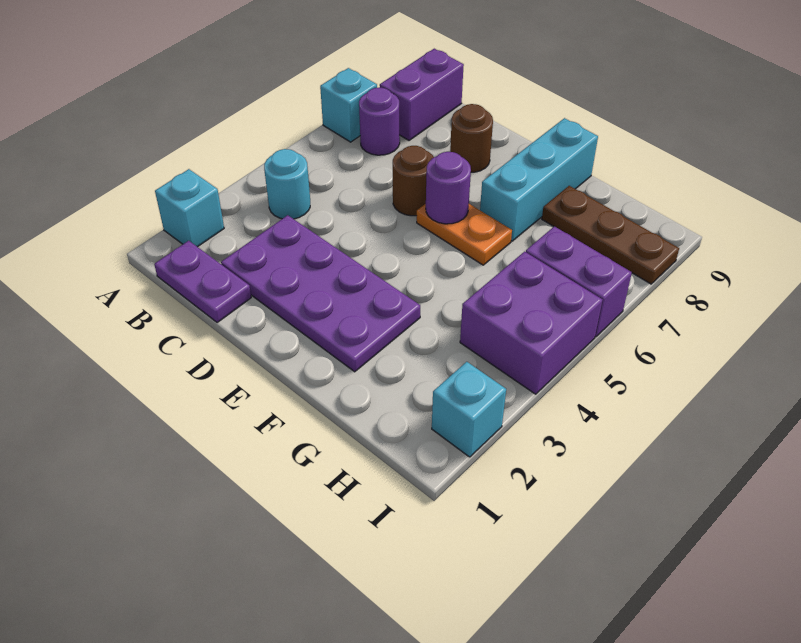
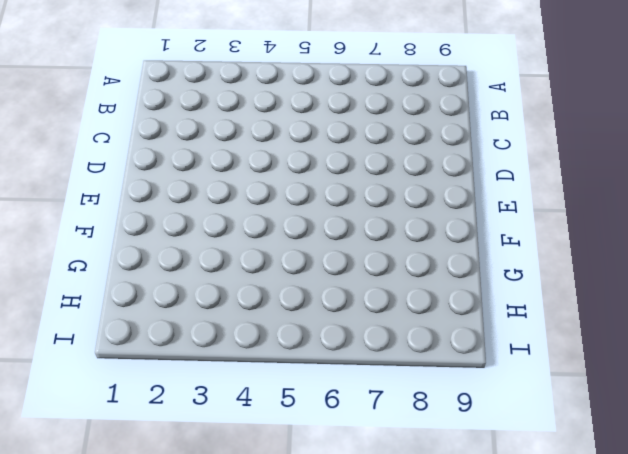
none -> cyan 1x1 brick [155,169,224,247]
none -> cyan 1x1 brick [320,68,377,142]
none -> purple 1x2 plate [154,241,251,323]

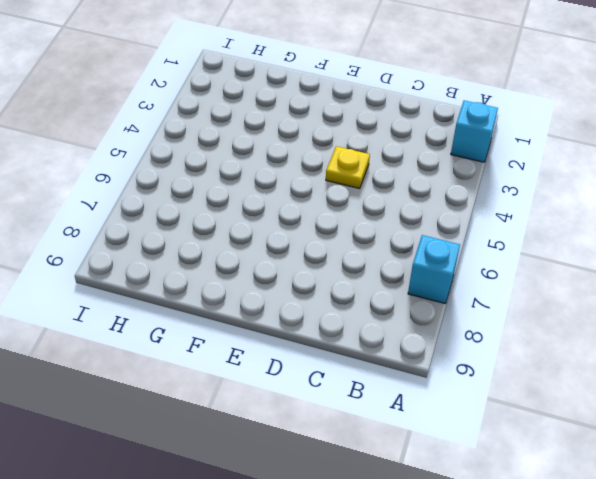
yellow 1x1 plate [326,146,370,189] -> none
none -> purple 1x2 plate [154,241,251,323]
none -> cyan 1x1 round brick [264,149,310,219]
none -> purple 1x1 round brick [359,88,400,155]

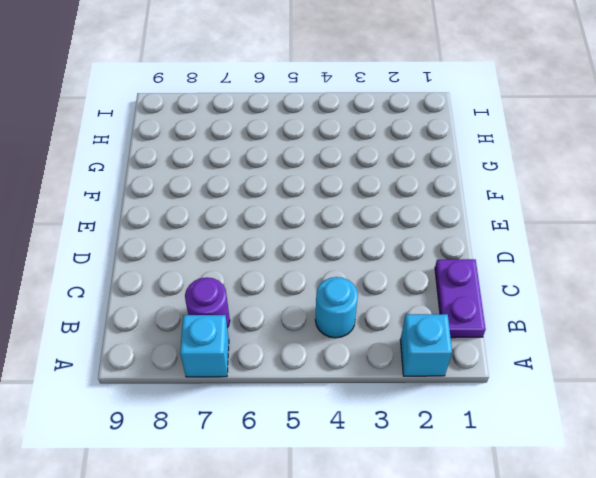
none -> purple 1x2 brick [380,49,464,140]
none -> purple 2x4 plate [221,215,420,372]
none -> brown 1x1 round brick [393,146,434,216]

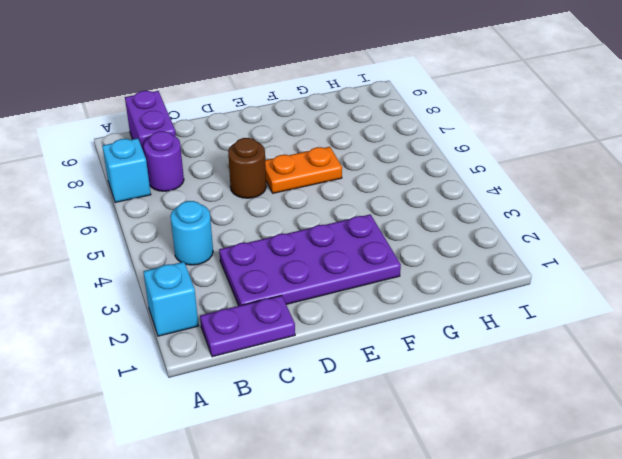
none -> brown 1x1 round brick [450,104,493,172]
none -> cyan 1x3 brick [480,118,598,241]
none -> brown 1x3 plate [542,186,679,284]

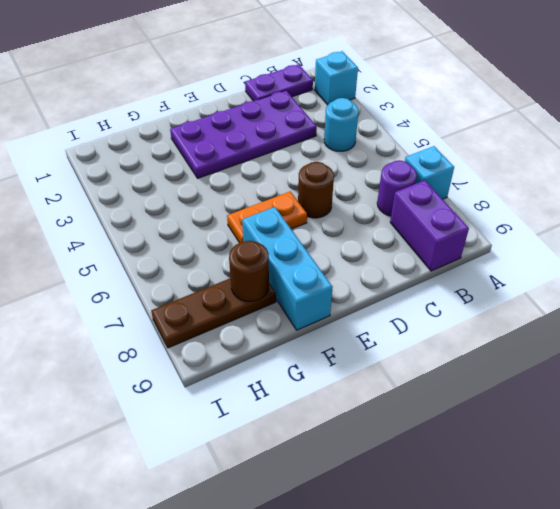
brown 1x1 round brick [229,241,269,301] -> brown 1x1 round brick moved to [450,104,493,172]
none -> purple 2x2 brick [460,251,603,394]
none -> purple 1x2 brick [526,226,632,337]
none -> cyan 1x1 brick [432,362,506,457]

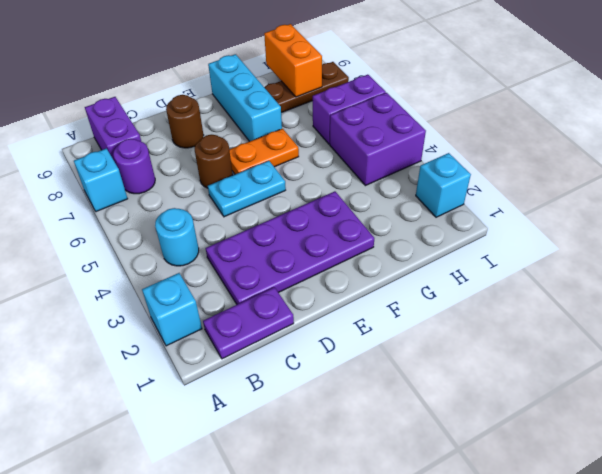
cyan 1x2 plate [208,161,286,217] -> none
orange 1x2 brick [264,24,322,97] -> none
none -> purple 1x1 round brick [426,152,471,224]

